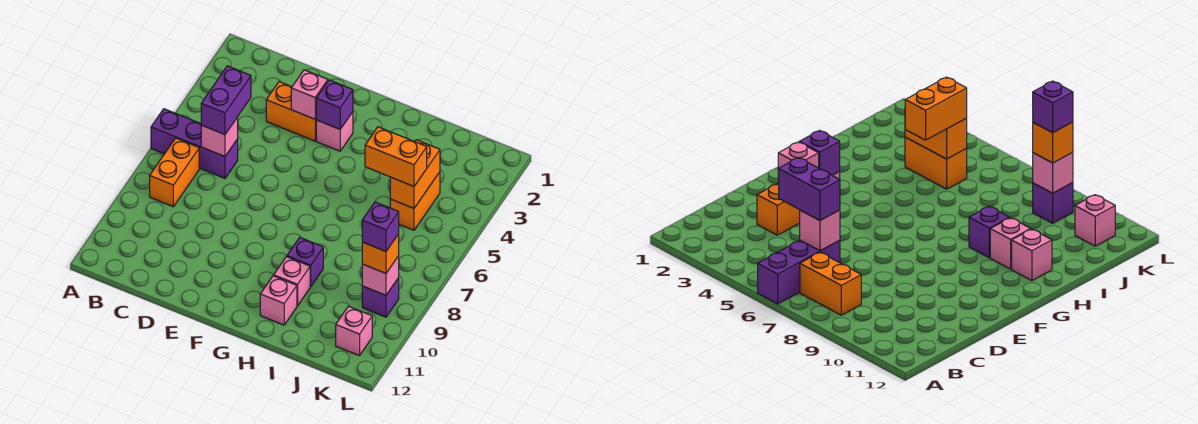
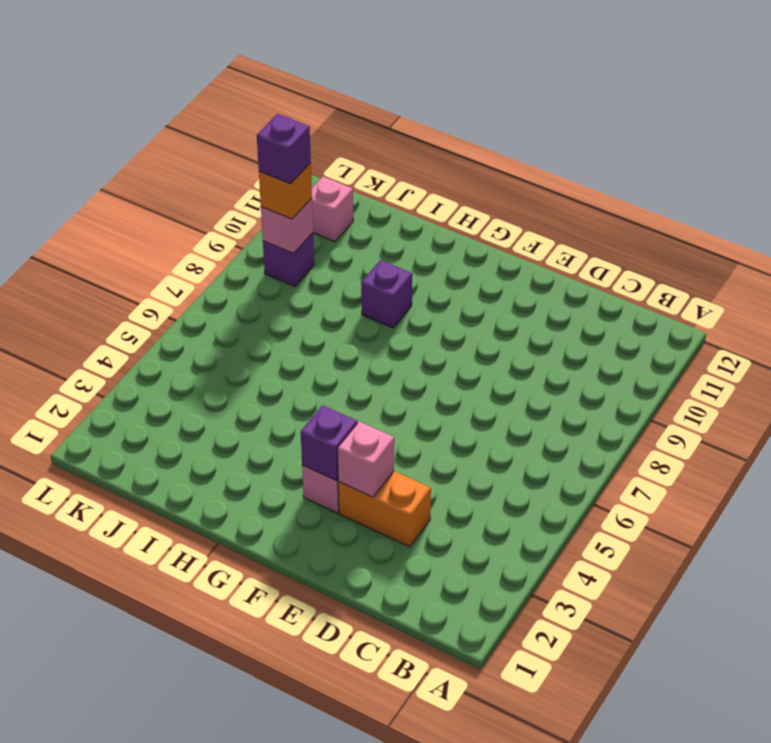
none -> purple 1x3 brick [151,109,238,178]
none -> orange 1x2 brick [150,138,199,206]
none -> pink 1x1 brick [274,257,310,306]

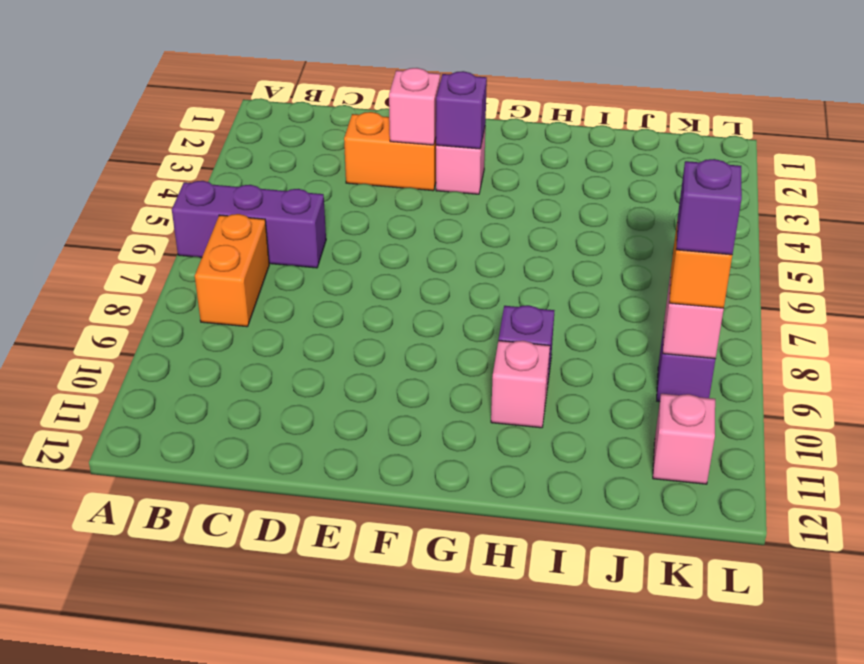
none -> pink 1x1 brick [260,276,297,325]
none -> orange 1x2 brick [390,172,440,230]
none -> pink 1x1 brick [201,117,238,156]

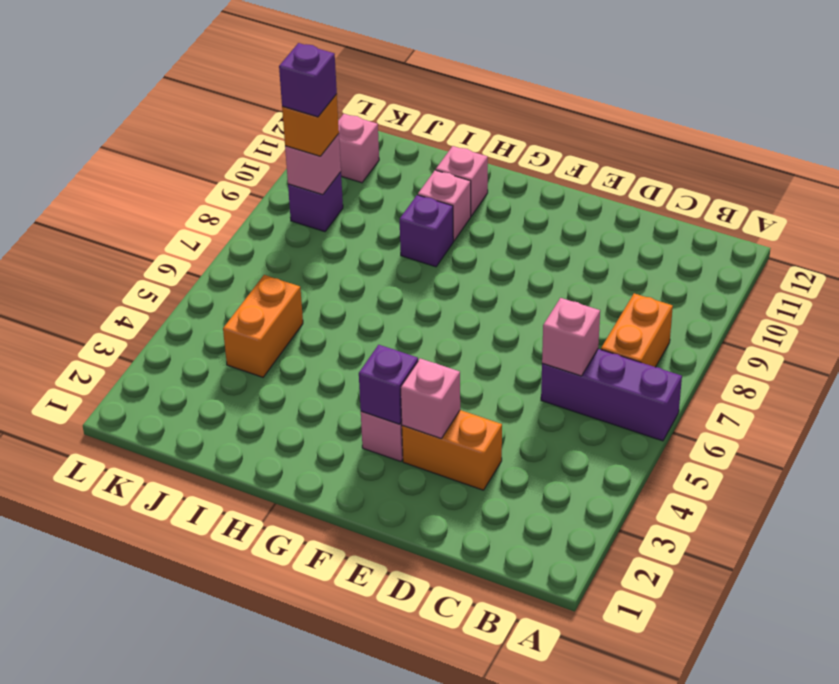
none -> orange 1x2 brick [390,140,440,208]
none -> purple 1x2 brick [201,66,251,135]
none -> orange 1x2 brick [365,127,427,186]

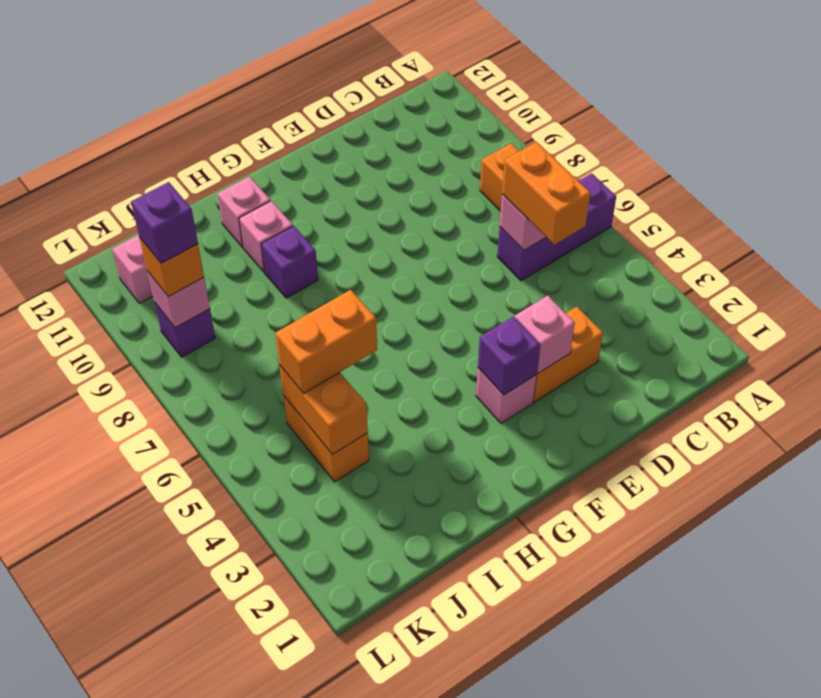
orange 1x2 brick [502,142,590,245] -> purple 1x2 brick [201,66,251,135]

